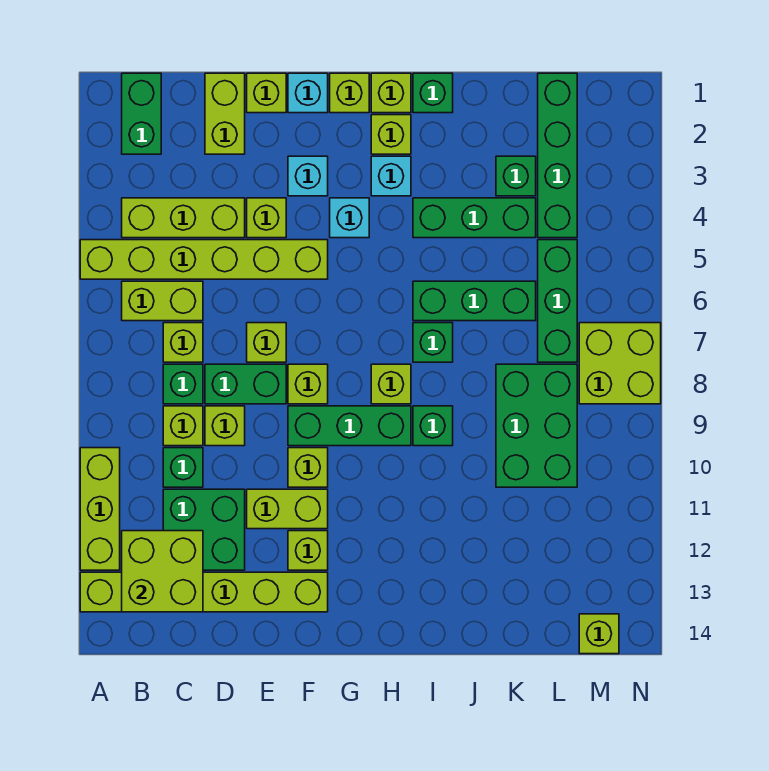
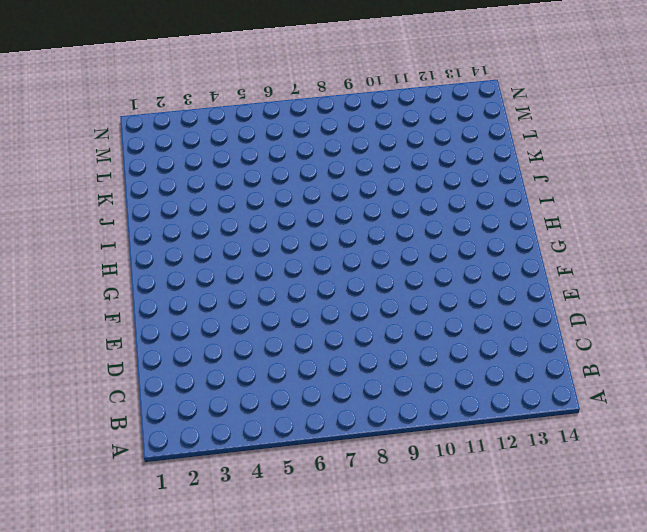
none -> lime 1x6 brick [80,240,328,279]
none -> lime 1x3 brick [80,448,120,570]
none -> lime 1x6 brick [80,572,328,612]
none -> green 1x2 brick [122,73,161,154]

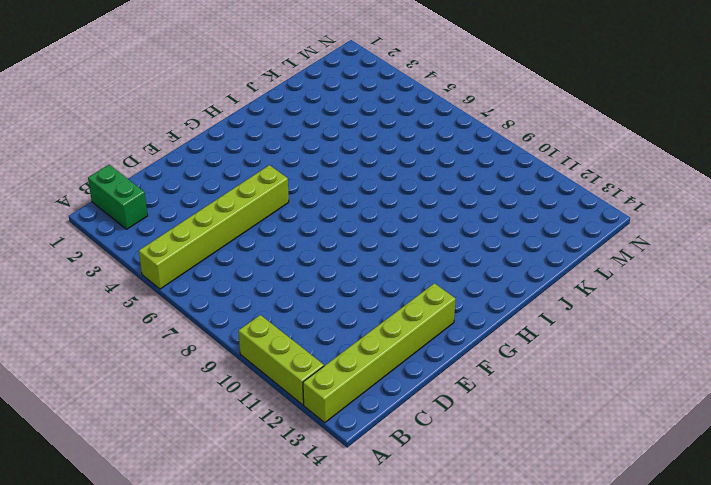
none -> lime 1x3 brick [122,198,245,238]
none -> lime 1x2 brick [122,281,203,321]
none -> lime 1x1 brick [163,323,203,362]
none -> green 1x1 brick [163,364,203,404]

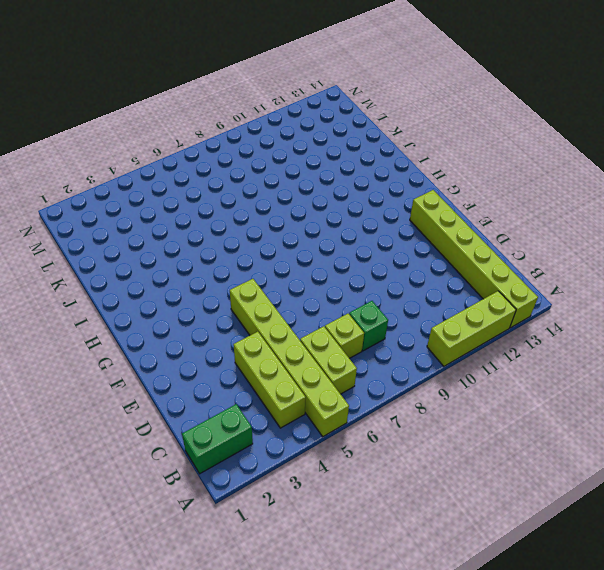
none -> lime 1x1 brick [163,406,203,446]
none -> green 1x1 brick [163,448,203,487]
none -> green 2x2 brick [163,489,245,570]
none -> lime 1x2 brick [205,73,245,154]

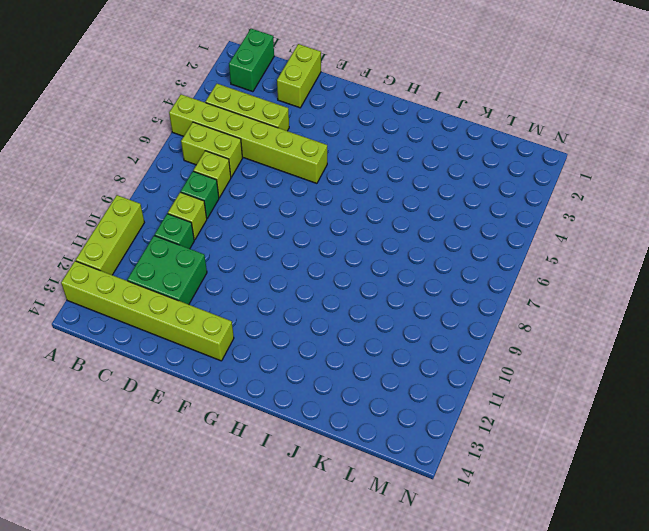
none -> green 1x2 brick [205,364,286,404]
none -> lime 1x1 brick [205,406,245,446]
none -> lime 1x1 brick [247,73,286,113]
none -> lime 1x1 brick [247,198,286,238]

